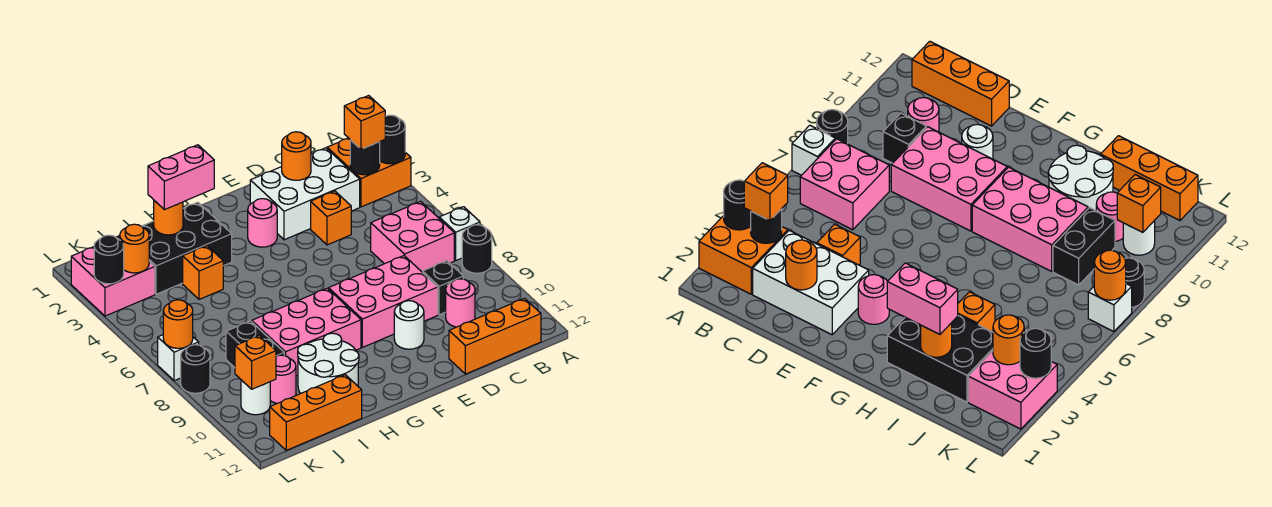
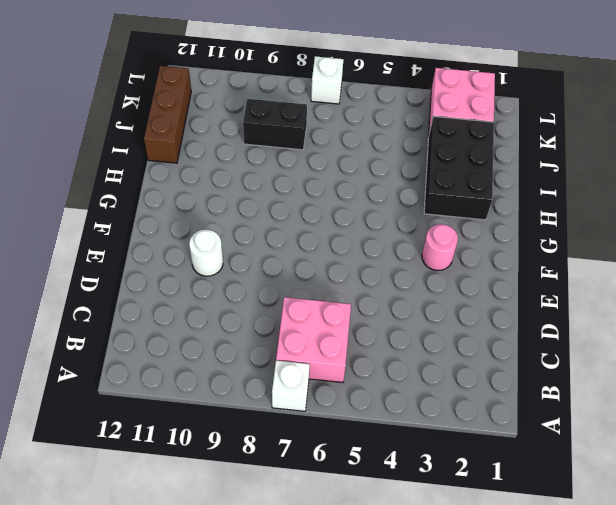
brown 1x3 brick [144,66,191,163] -> orange 1x3 brick [270,375,362,450]
none -> orange 2x2 brick [327,138,411,207]
none -> black 1x1 round brick [462,225,492,273]
none -> orange 1x3 brick [449,298,541,374]
none -> white 2x3 brick [250,148,360,240]

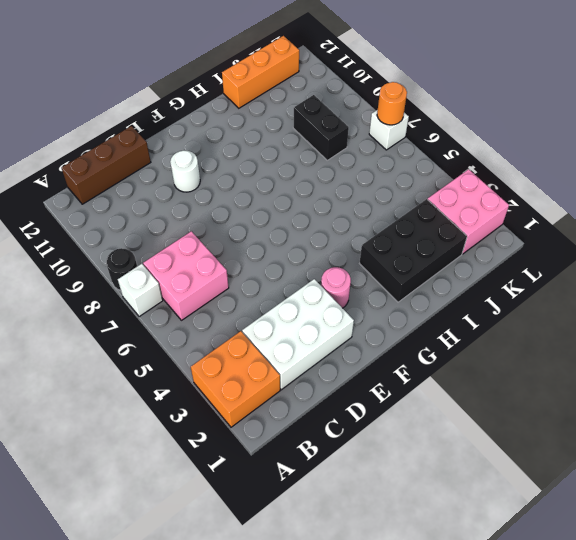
brown 1x3 brick [61,126,151,204] -> orange 1x3 brick [449,298,541,374]
none -> black 1x1 brick [423,261,463,315]
none -> pink 1x1 round brick [446,279,475,327]
none -> orange 1x1 brick [311,191,351,245]
none -> pink 2x3 brick [329,256,438,347]

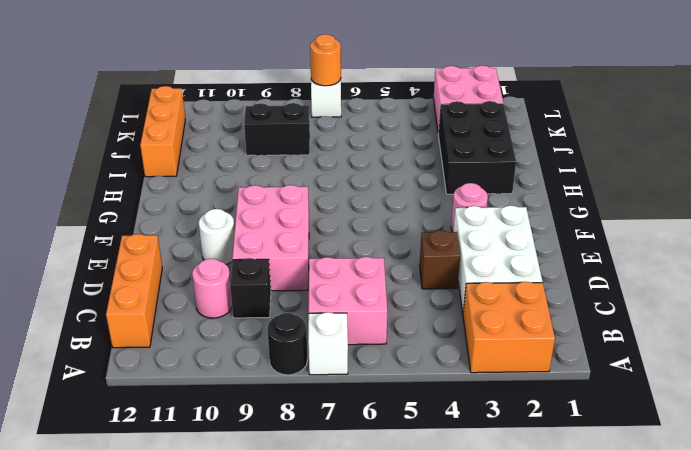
brown 1x1 brick [420,230,460,289] -> orange 1x1 brick [311,191,351,245]
none -> pink 2x3 brick [252,288,361,376]
none -> white 2x2 round brick [298,333,359,394]
none -> orange 1x1 brick [183,246,223,299]
none -> pink 1x1 round brick [270,355,296,403]

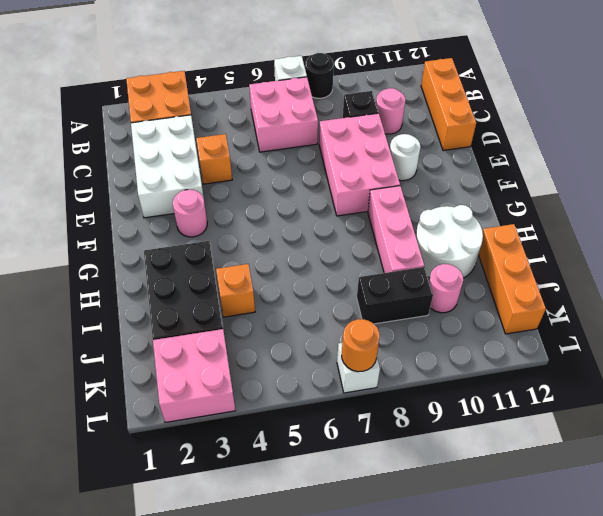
pink 1x3 brick [368,186,424,273] -> pink 2x3 brick [252,288,361,376]
none -> white 1x1 round brick [241,380,270,415]
none -> black 1x1 round brick [181,345,210,393]
none -> black 1x1 round brick [380,115,405,164]
none -> black 1x1 round brick [350,140,380,175]

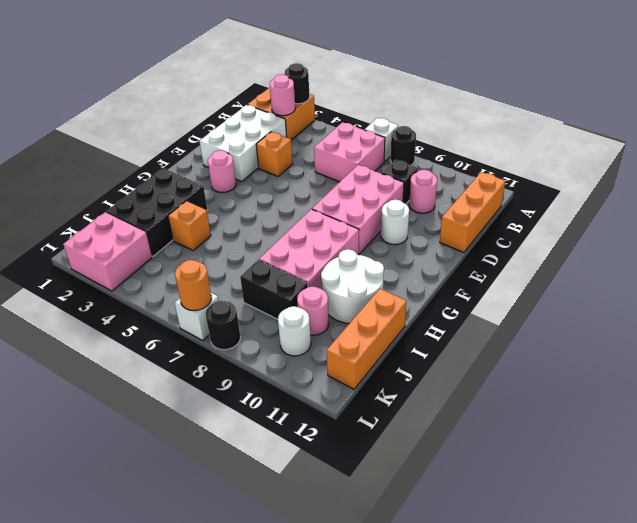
pink 1x1 round brick [270,74,295,116] -> black 1x1 round brick [350,140,380,175]
none -> orange 1x1 round brick [282,132,311,180]
none -> orange 1x1 round brick [154,201,183,235]
none -> orange 1x1 round brick [120,224,149,273]
none -> orange 1x1 brick [235,335,276,389]

